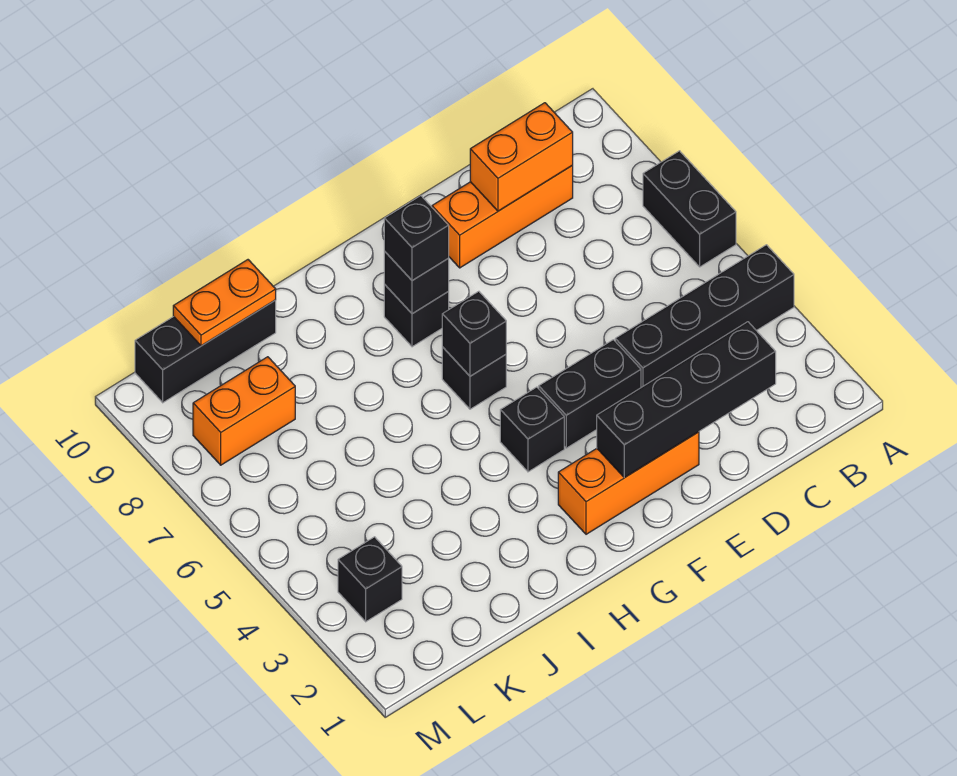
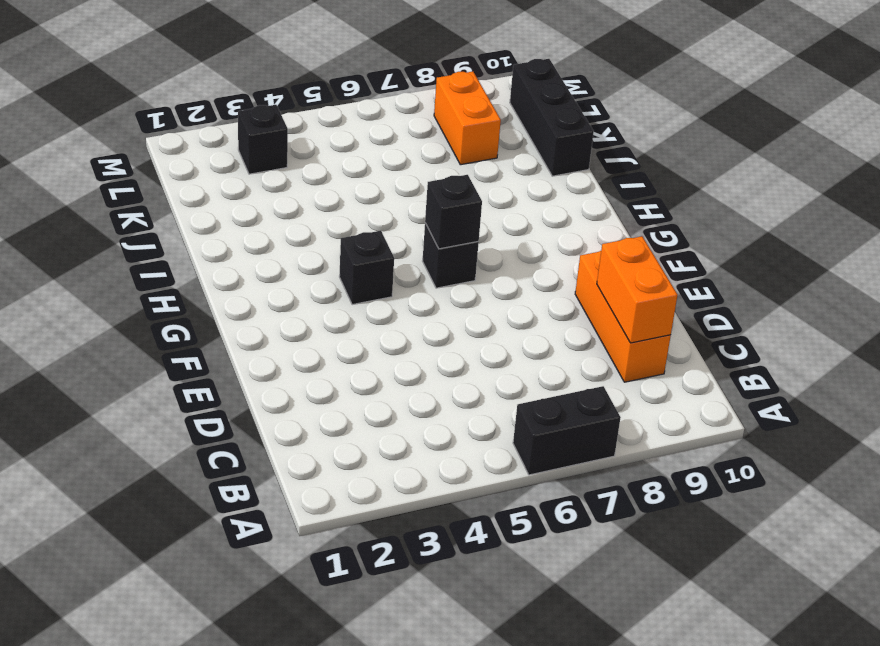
none -> black 1x4 brick [615,245,794,387]
none -> orange 1x3 brick [558,432,699,534]
none -> black 1x2 brick [539,340,641,448]

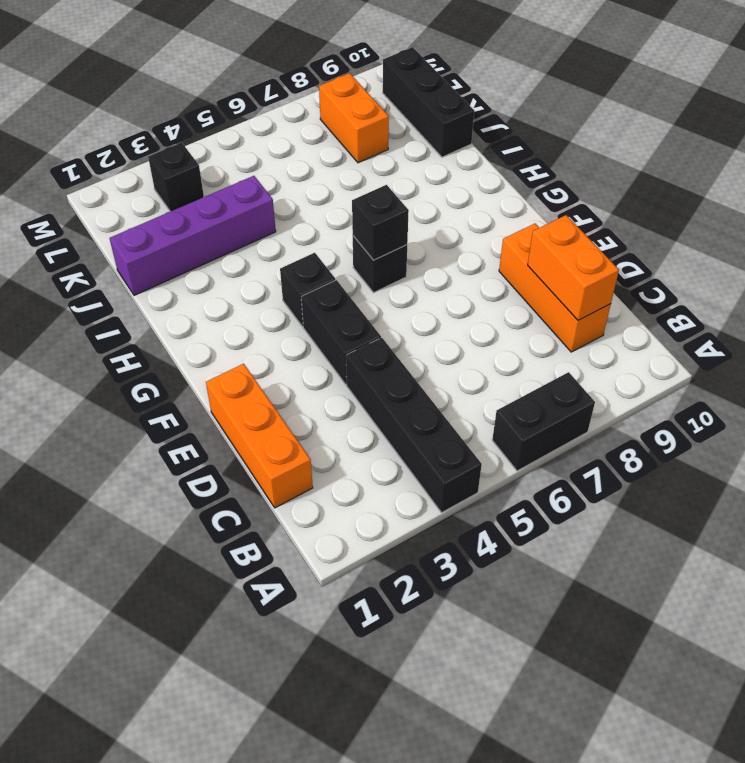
orange 1x3 brick [206,364,313,508] -> orange 1x3 brick moved to [558,432,699,534]
purple 1x4 brick [110,176,276,295] -> none
none -> black 1x1 brick [384,285,449,347]
none -> black 1x4 brick [597,322,776,478]
none -> black 1x1 brick [384,251,449,314]

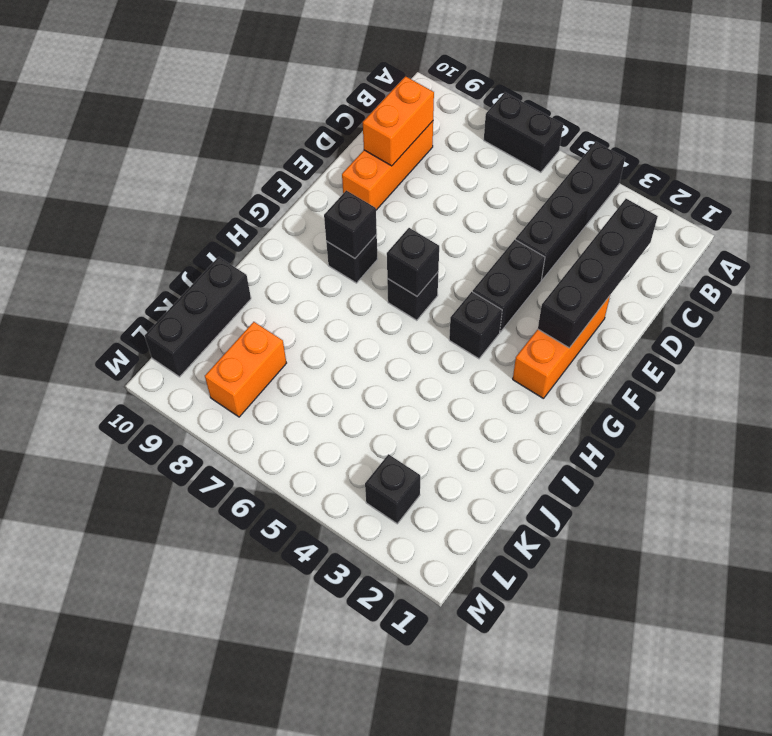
none -> orange 1x2 plate [173,260,276,346]
none -> black 1x1 brick [384,196,449,280]

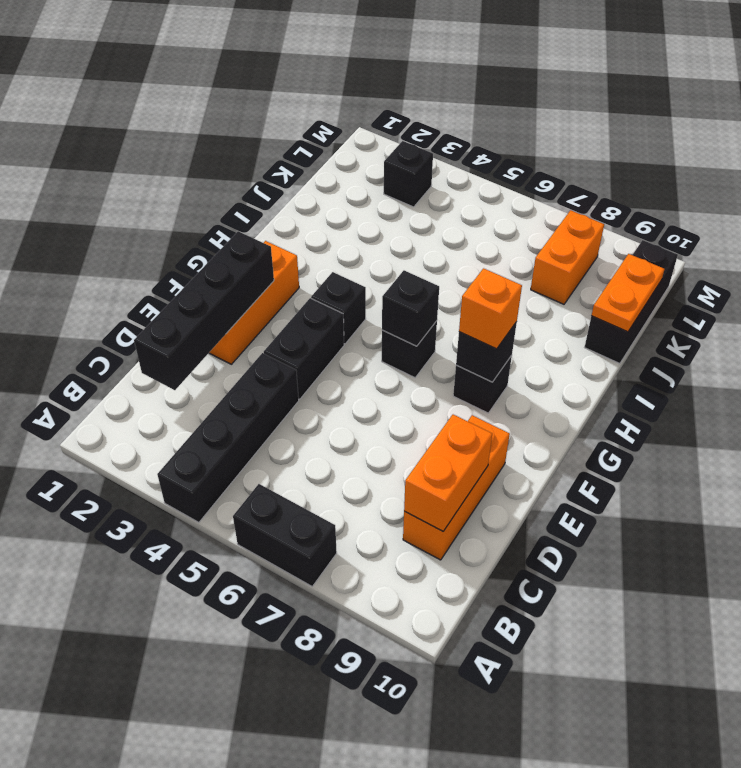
orange 1x1 brick [459,268,522,349] -> black 1x1 brick [384,196,449,280]

